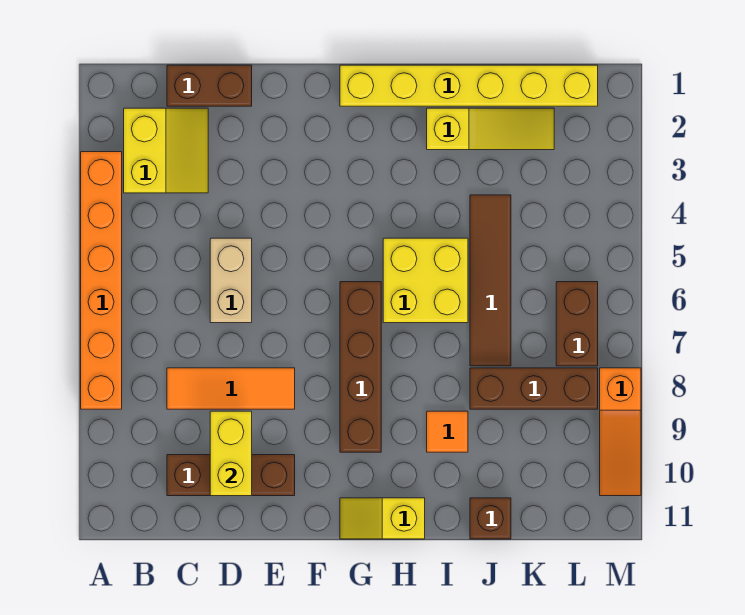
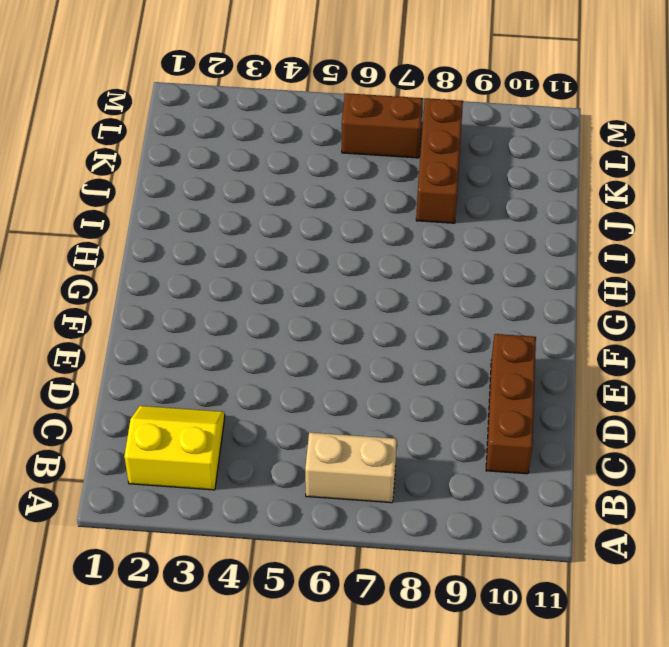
tan 1x2 brick [305,432,397,503] -> tan 1x2 brick moved to [210,238,252,323]
none -> orange 1x6 brick [81,152,122,409]
none -> brown 1x2 brick [167,65,252,106]
none -> orange 1x3 tile [167,368,295,409]

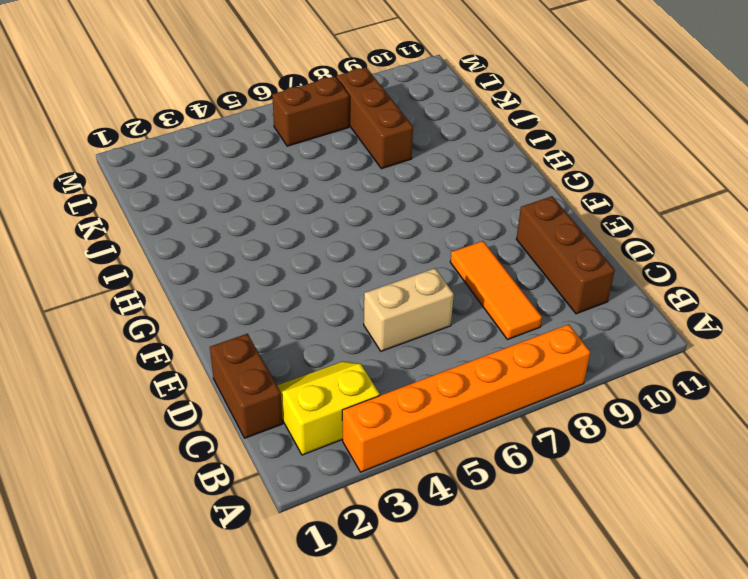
none -> yellow 1x6 brick [340,65,598,106]
none -> brown 1x4 brick [340,282,381,452]
none -> yellow 1x2 slope [340,498,425,539]

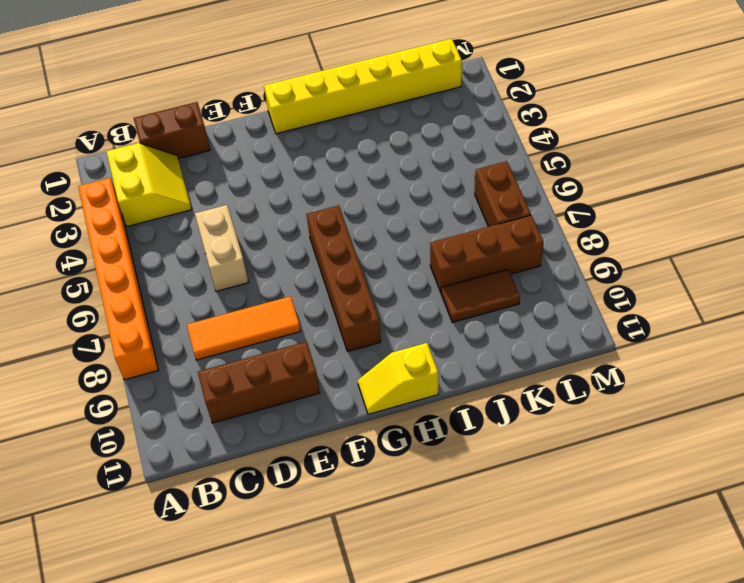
brown 1x2 tile [441,269,520,322] -> none
none -> yellow 2x2 brick [383,238,468,323]
none -> yellow 1x3 slope [427,108,554,150]
none -> orange 1x1 tile [427,411,468,452]

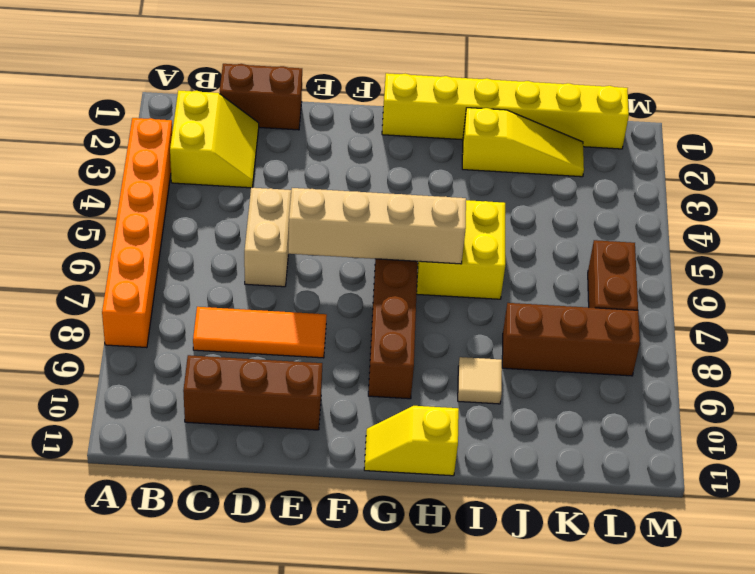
tan 1x4 brick [288,188,466,264] -> none
tan 1x1 tile [458,357,502,404] -> orange 1x1 tile [427,411,468,452]
none -> brown 1x4 tile [470,195,511,366]
none -> brown 1x1 brick [470,498,511,539]
none -> orange 1x3 slope [600,368,641,496]

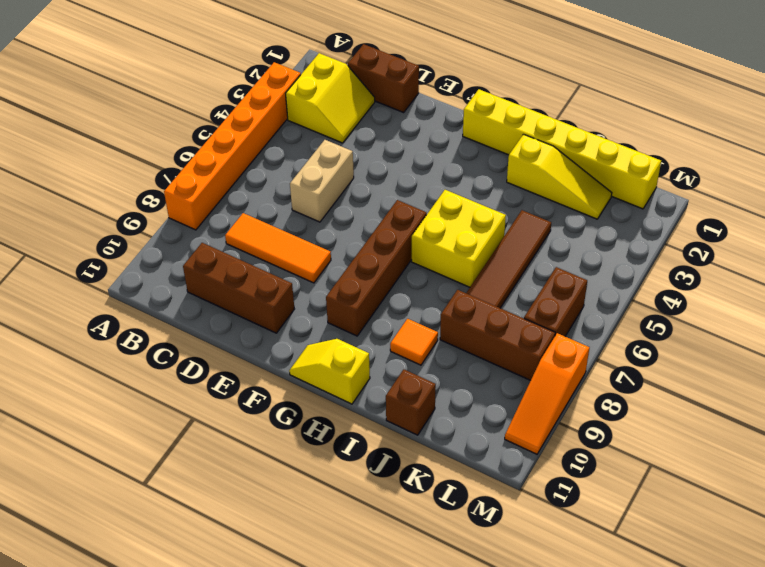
none -> yellow 1x2 brick [210,411,252,496]

